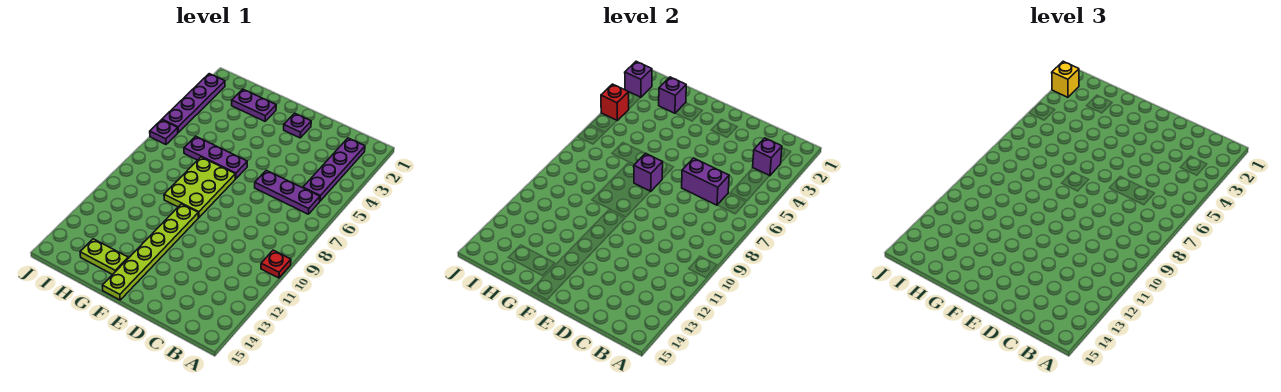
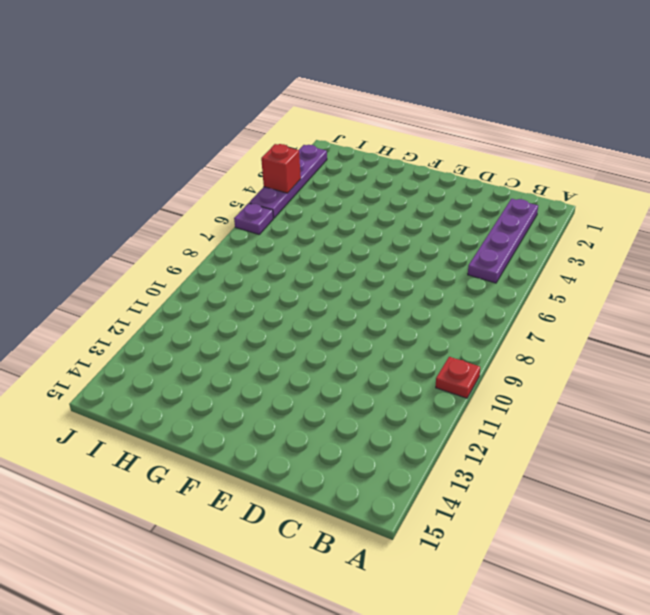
none -> purple 1x3 plate [255,170,320,214]
none -> purple 1x1 plate [284,113,311,138]
none -> purple 1x3 plate [184,136,247,179]

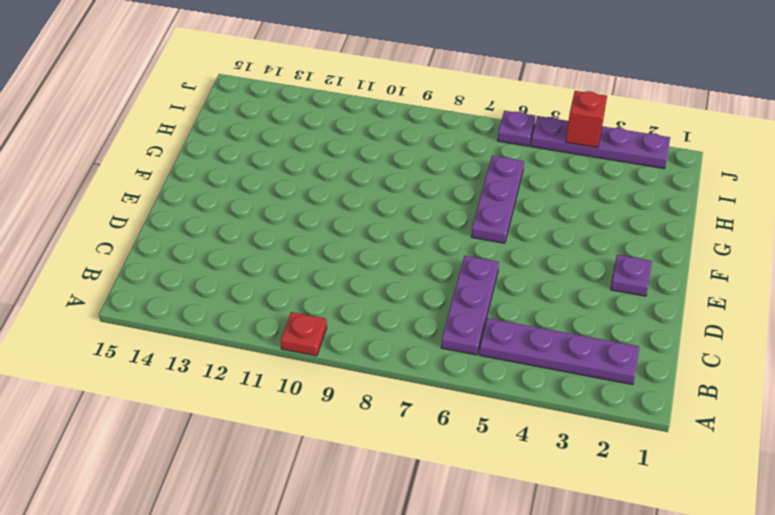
none -> lime 2x3 plate [164,157,235,217]
none -> lime 1x6 plate [102,204,198,300]
none -> purple 1x2 plate [232,89,276,121]

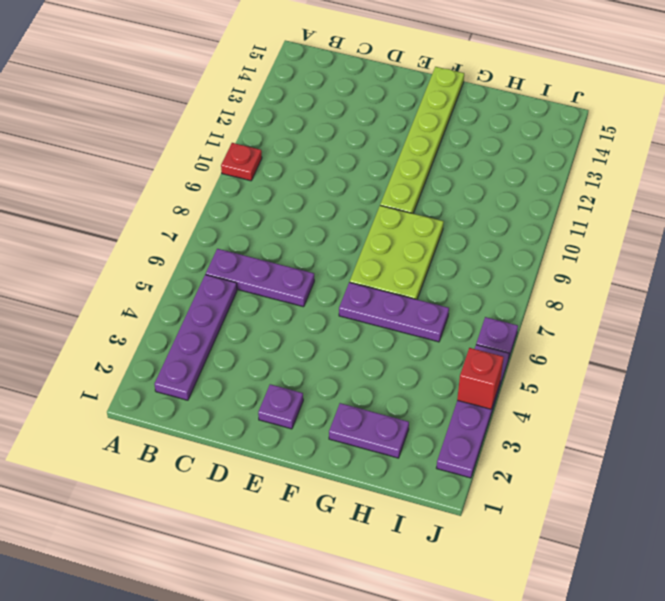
none -> lime 1x2 plate [80,239,128,275]
none -> purple 1x1 brick [753,138,782,176]
none -> purple 1x2 brick [682,158,729,205]

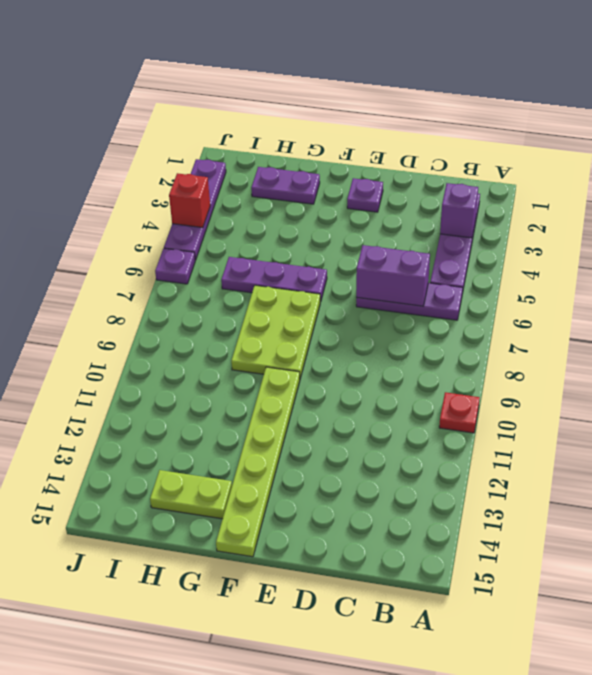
none -> purple 1x1 brick [634,153,663,191]
none -> purple 1x1 brick [659,77,686,113]
none -> purple 1x1 brick [625,61,652,98]

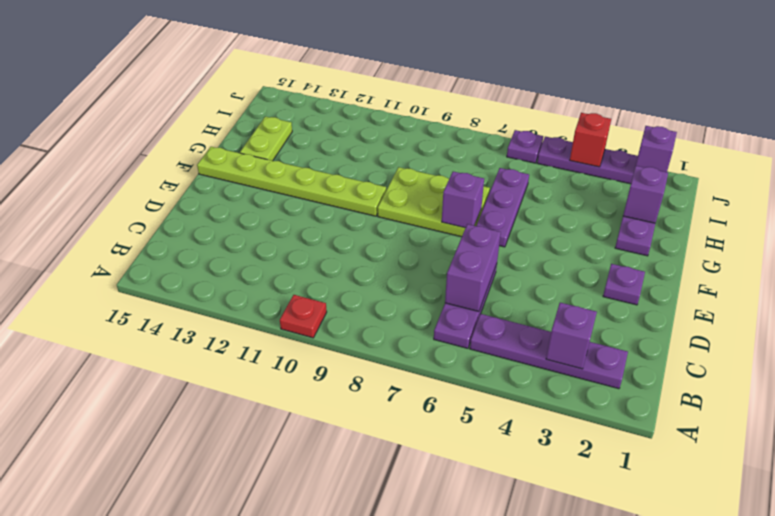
none -> yellow 1x1 brick [1052,61,1079,97]

